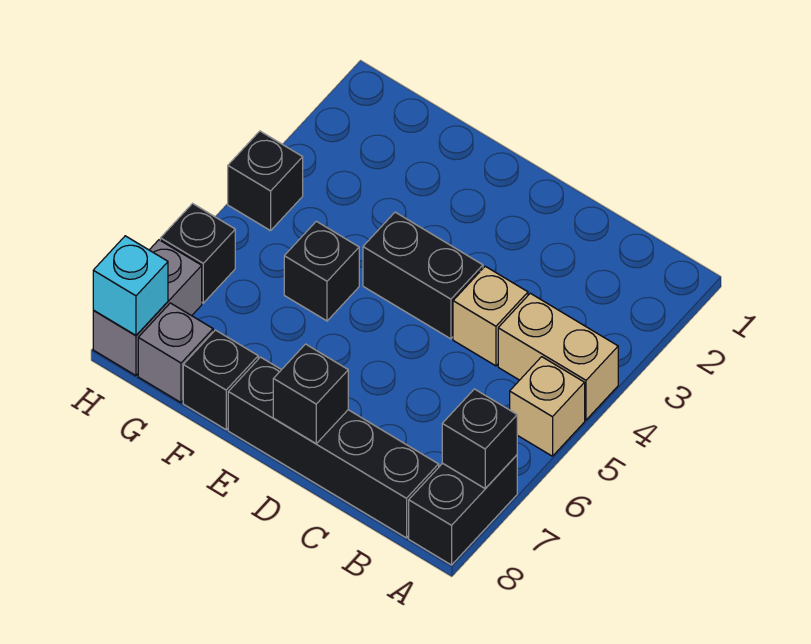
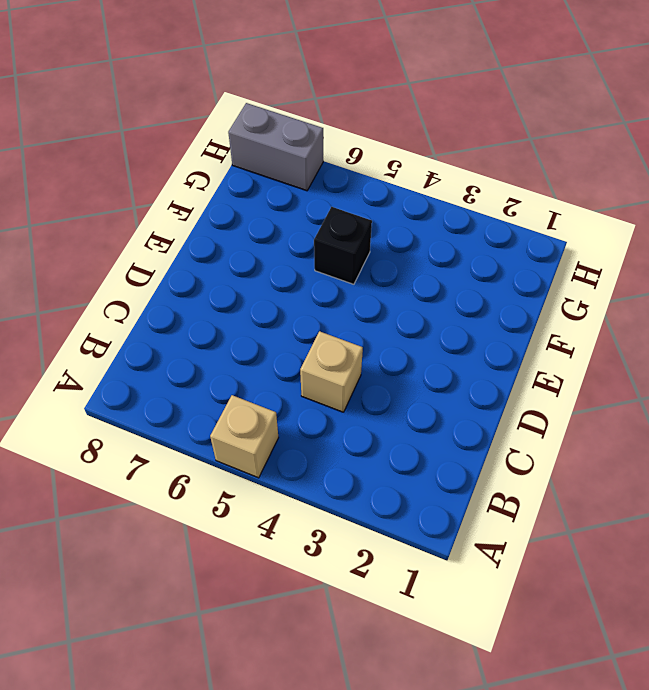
none -> tan 1x2 brick [498,293,618,420]
none -> black 1x2 brick [409,455,517,565]
none -> black 1x4 brick [228,357,439,538]

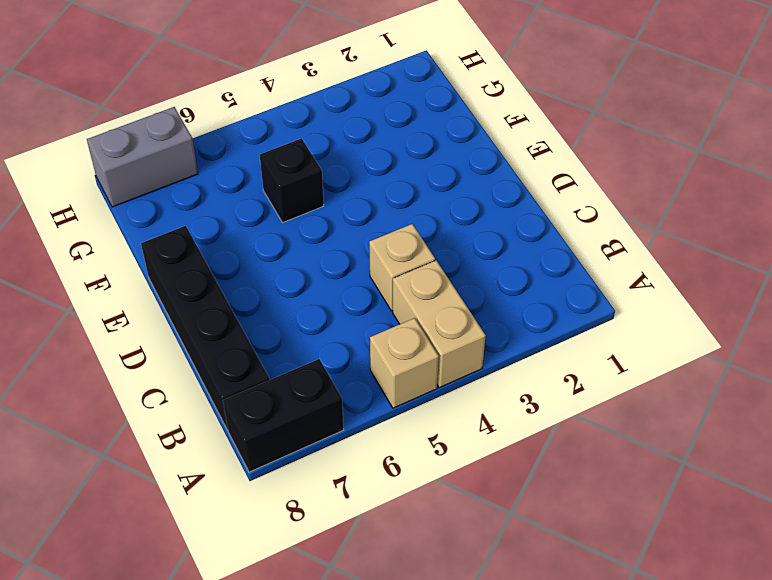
none -> black 1x2 brick [363,212,483,339]
none -> black 1x1 brick [183,330,258,430]
none -> grey 1x1 brick [138,303,213,403]

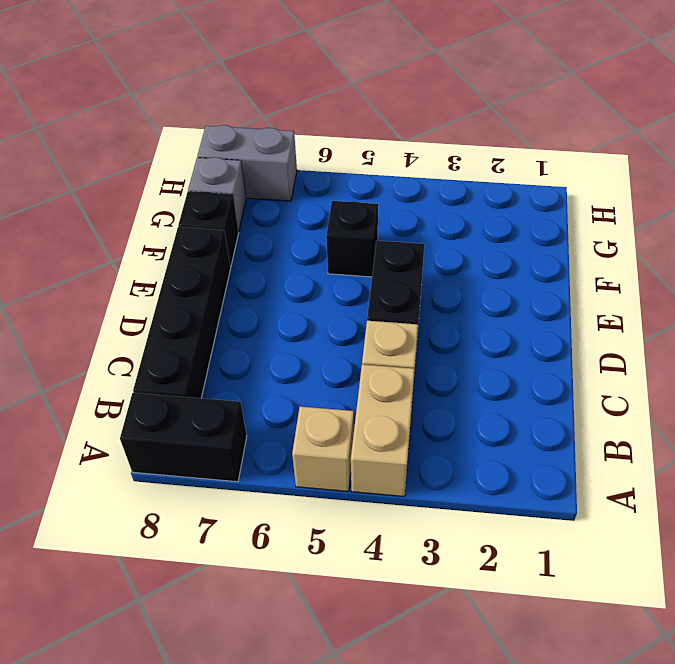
none -> black 1x1 brick [228,131,303,231]
none -> black 1x1 brick [160,204,235,303]
none -> black 1x1 brick [442,389,517,489]

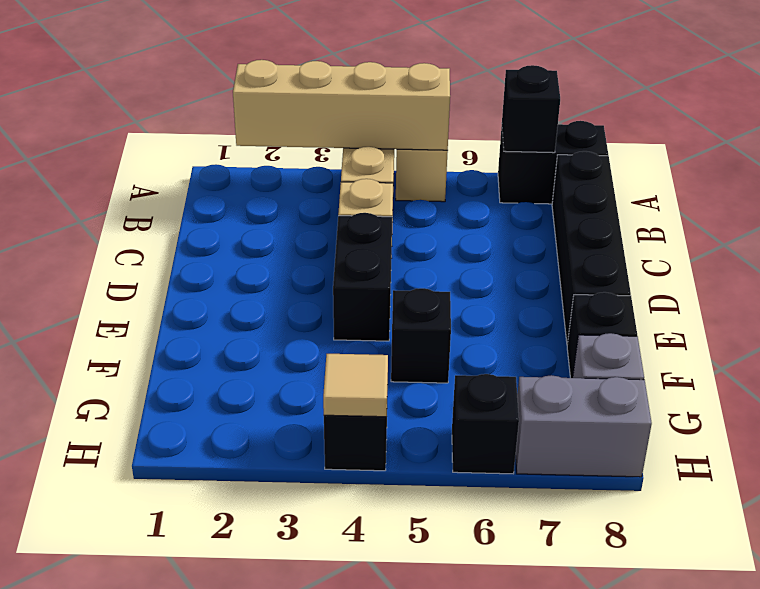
tan 1x4 brick [233,60,450,150] -> none
tan 1x1 tile [323,354,388,417] -> none
none -> black 1x1 brick [273,344,348,444]
none -> cyan 1x1 brick [93,236,168,335]

